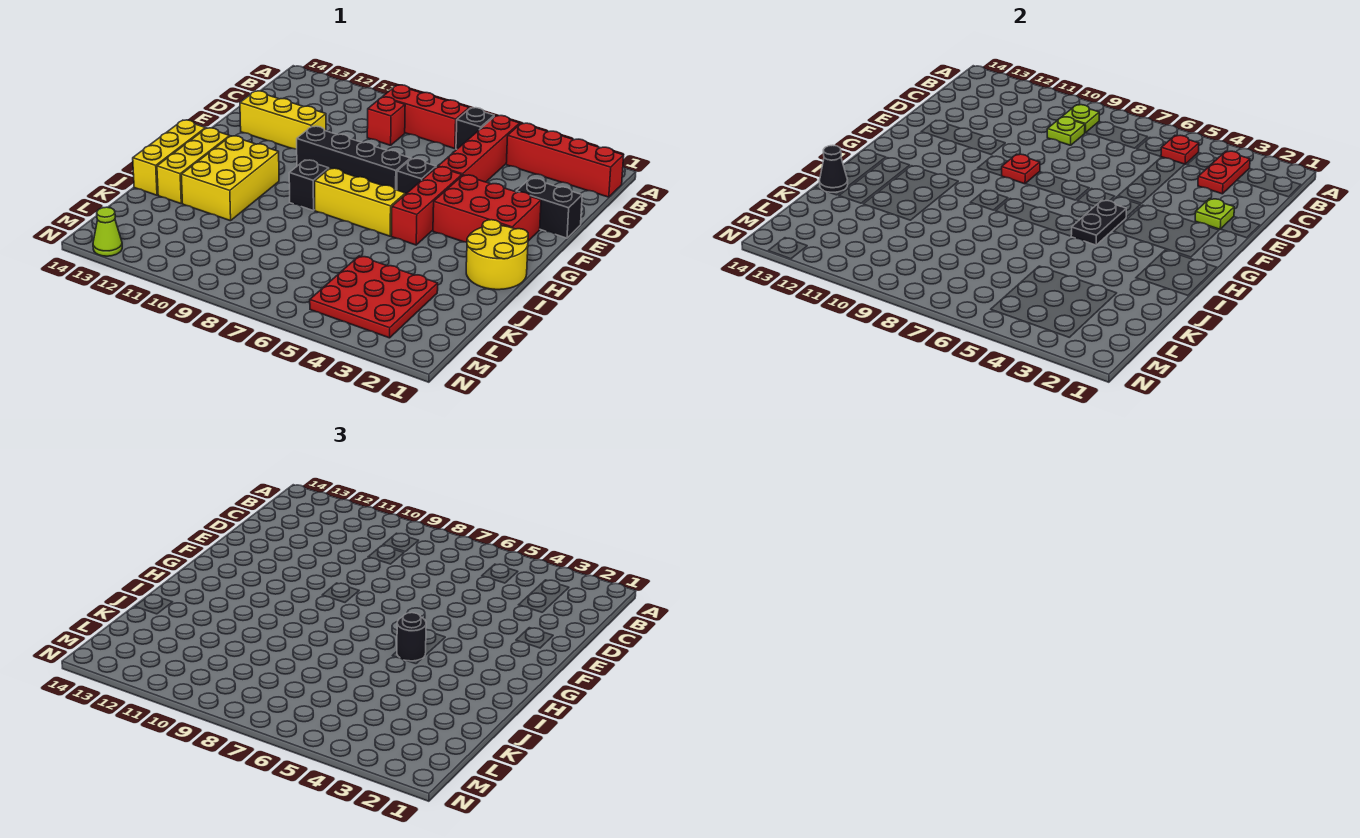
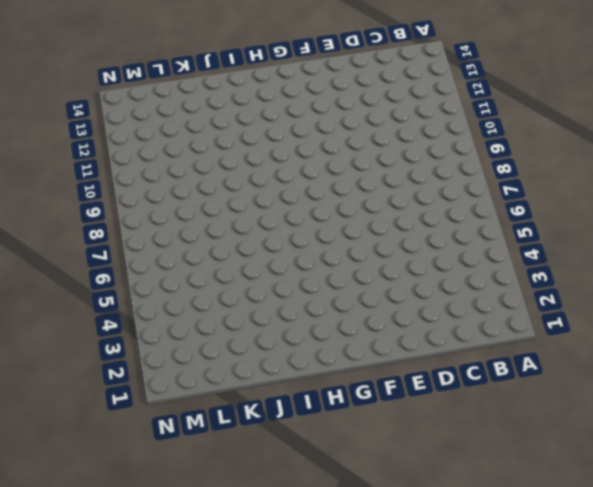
none -> red 1x4 brick [506,123,624,197]
none -> red 1x4 brick [438,116,520,182]
none -> black 1x1 brick [456,108,494,149]

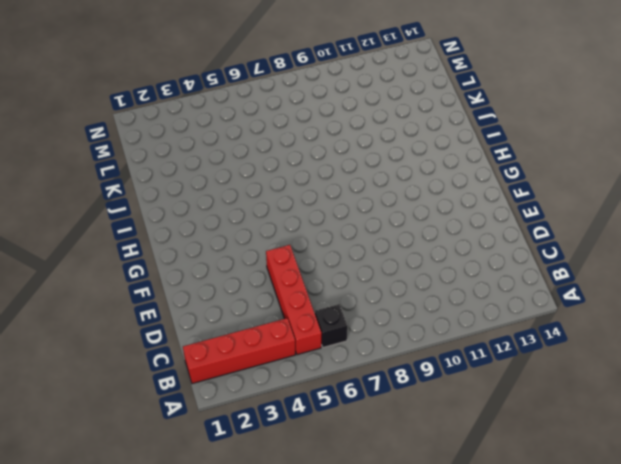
none -> red 1x3 brick [383,85,469,149]
none -> red 1x1 brick [367,97,405,145]
none -> black 1x2 brick [516,178,582,238]

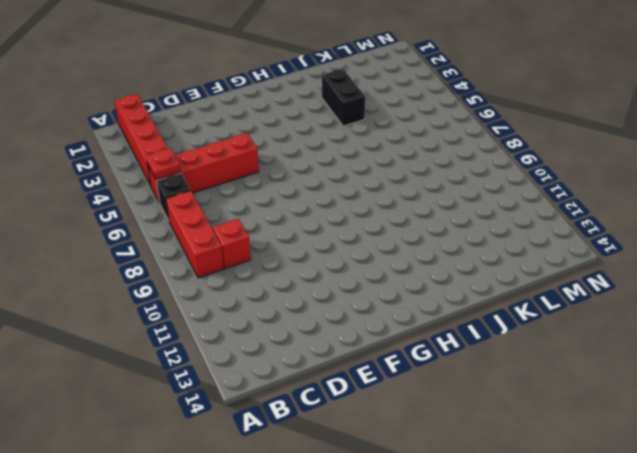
black 1x2 brick [322,69,365,126] -> black 1x2 brick moved to [516,178,582,238]
none -> yellow 1x3 brick [240,91,326,149]
none -> red 2x3 brick [433,175,541,242]
none -> red 1x3 brick [391,167,462,245]

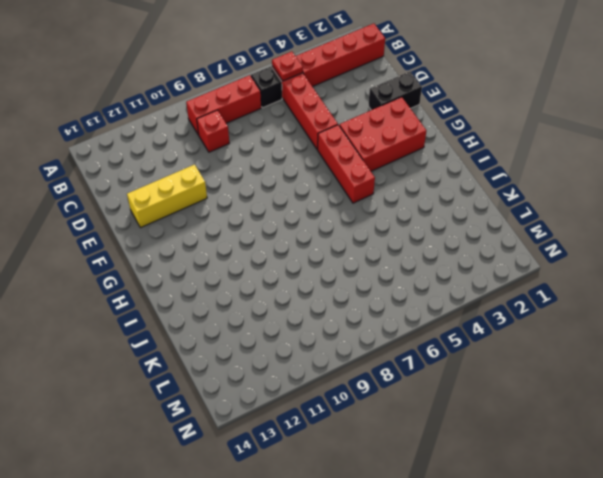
none -> black 1x1 brick [397,159,436,194]
none -> black 1x4 brick [297,126,410,190]
none -> yellow 2x2 round brick [466,220,528,290]

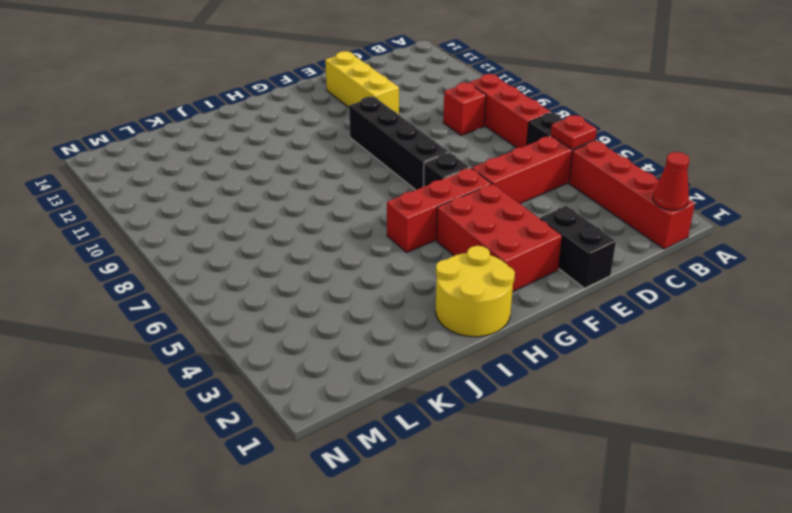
red 1x1 cone [653,152,689,210] -> none
none -> yellow 1x3 brick [315,168,405,236]
none -> black 1x1 brick [289,160,329,211]
none -> yellow 2x3 brick [181,136,279,221]

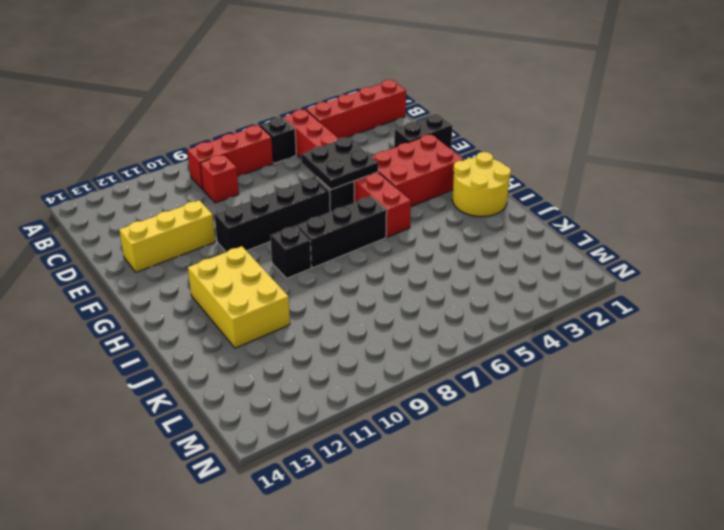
black 2x2 plate [301,137,378,190] -> none
black 1x3 brick [297,196,387,268] -> yellow 1x3 brick [315,168,405,236]
none -> yellow 1x3 brick [157,128,230,204]
none -> yellow 1x3 brick [133,120,206,195]
none -> red 3x3 plate [310,256,438,338]

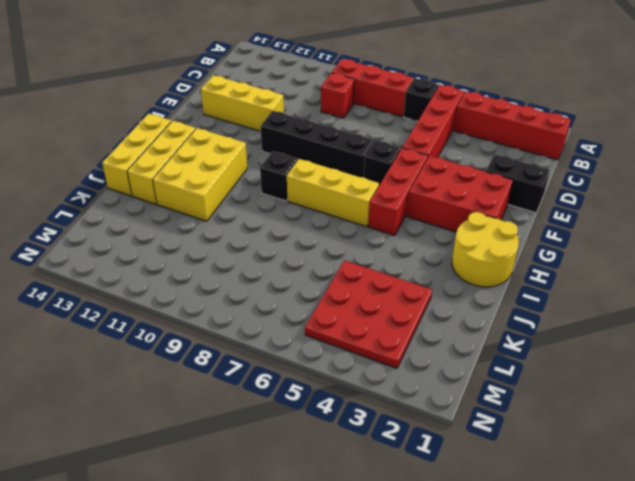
none -> lime 1x1 cone [93,207,122,256]
none -> red 1x2 plate [1198,151,1250,194]
none -> red 1x1 plate [1161,135,1199,164]

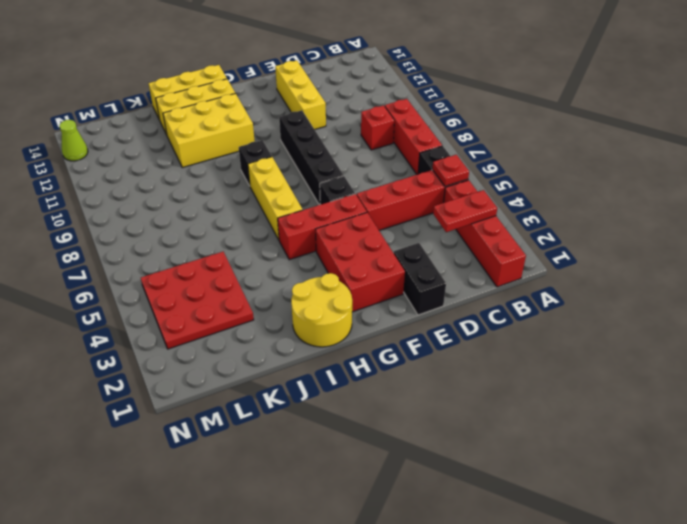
none -> lime 1x1 plate [1062,105,1099,133]
none -> lime 1x1 plate [1047,117,1085,145]
none -> lime 1x1 plate [1195,199,1234,229]

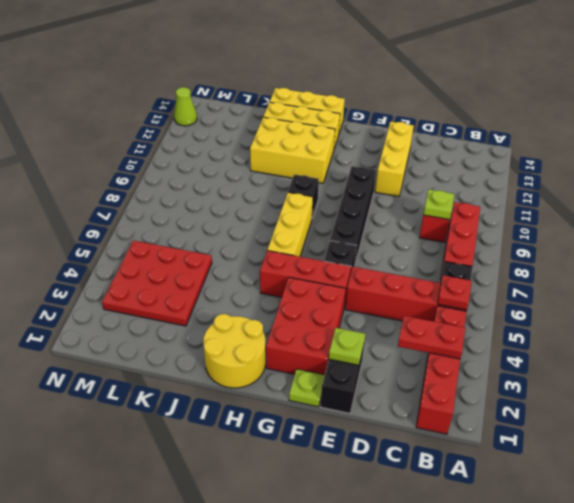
lime 1x1 plate [289,369,324,407] -> lime 1x1 plate moved to [1062,105,1099,133]
none -> red 1x1 plate [1002,154,1040,184]
none -> black 1x2 plate [1071,200,1126,245]
none -> black 1x1 cone [820,145,848,192]

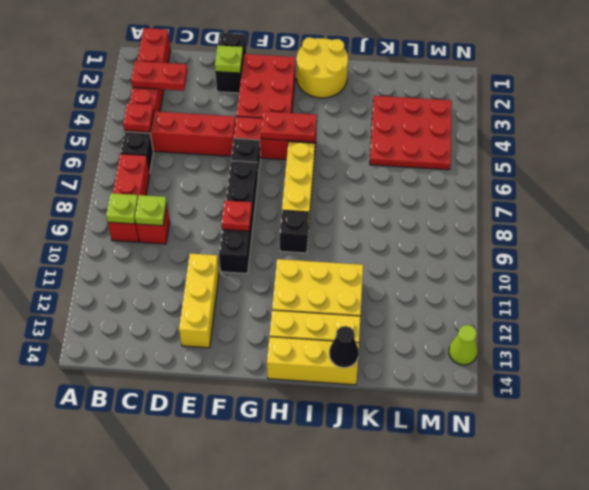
red 1x2 plate [261,111,317,142] -> black 1x2 plate [1071,200,1126,245]
none -> black 1x1 round brick [397,613,426,661]

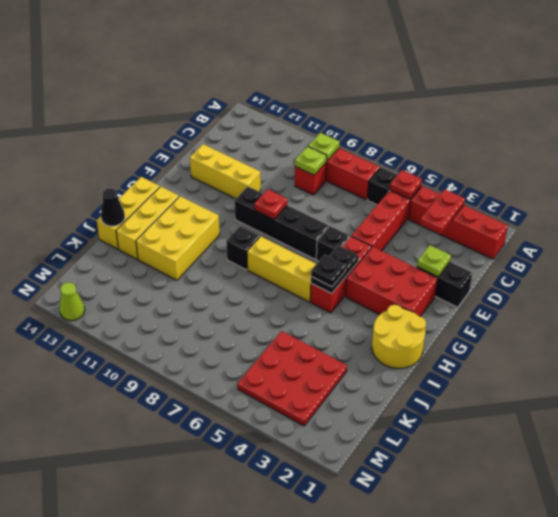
black 1x1 plate [311,255,346,287] -> black 1x1 round brick [397,613,426,661]

